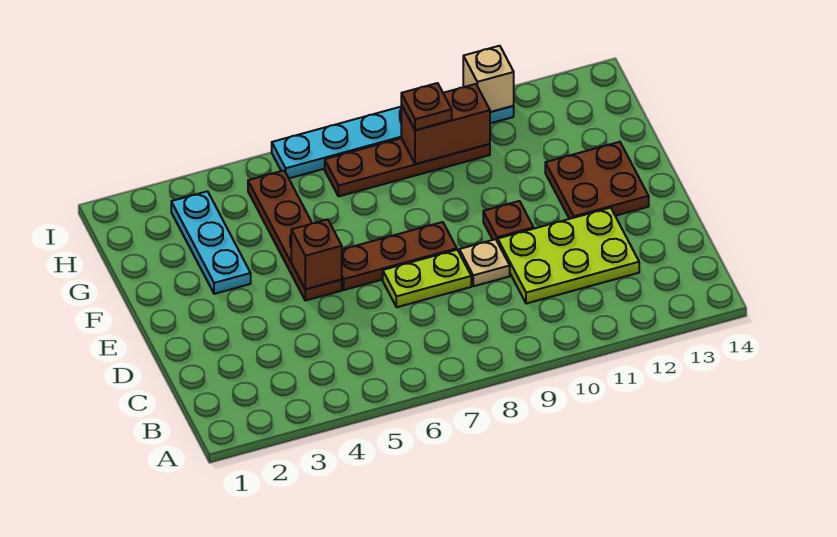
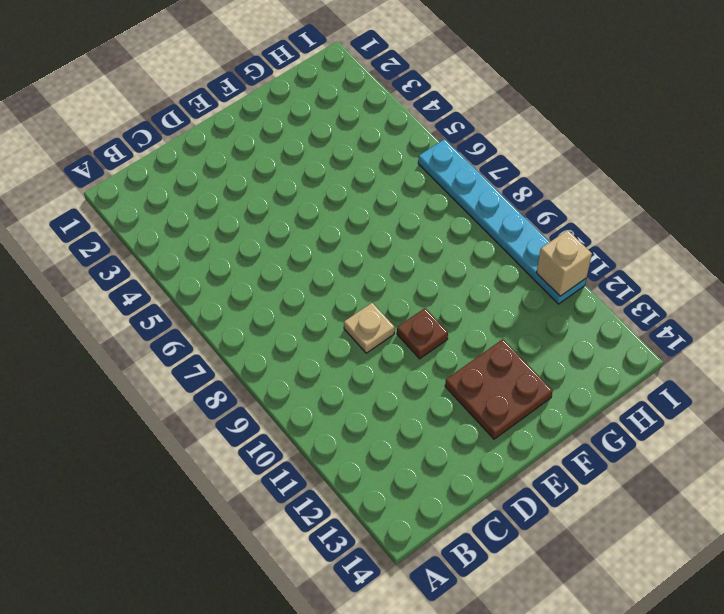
none -> lime 2x3 plate [498,208,639,304]
none -> lime 1x2 plate [383,250,471,307]
none -> brown 1x4 plate [248,170,342,301]

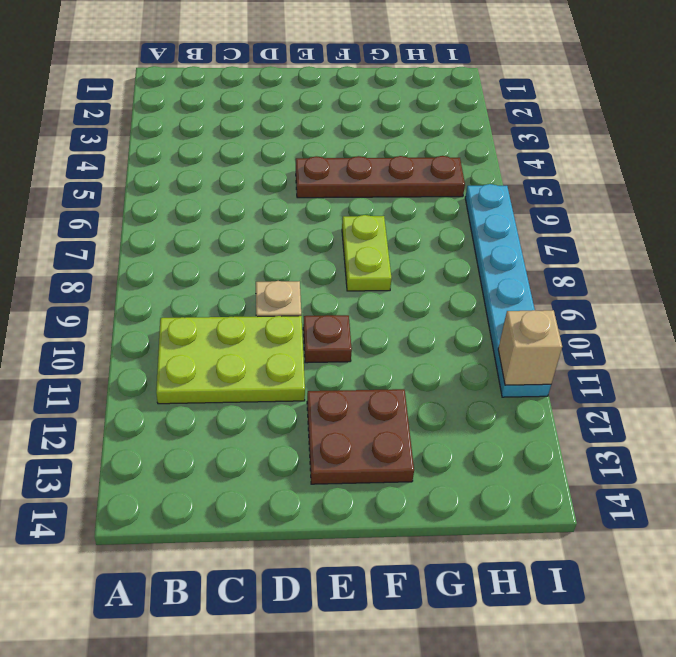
lime 2x3 plate [156,316,305,404] -> lime 2x3 plate turned to [498,208,639,304]
lime 1x2 plate [342,215,392,291] -> lime 1x2 plate moved to [383,250,471,307]
none -> brown 1x3 plate [341,222,457,290]
none -> cyan 1x3 plate [171,191,251,294]
none -> brown 1x4 plate [325,138,490,196]

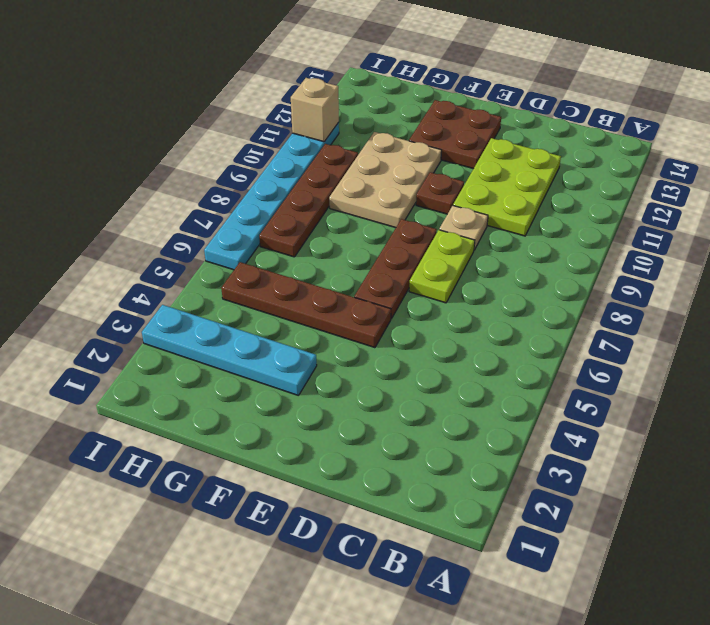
cyan 1x4 plate [142,305,317,396] -> cyan 1x3 plate [171,191,251,294]
tan 2x3 plate [329,132,442,228] -> none
none -> brown 1x1 brick [291,219,342,289]
none -> brown 1x2 brick [401,84,490,164]
none -> brown 1x1 plate [401,83,452,130]

